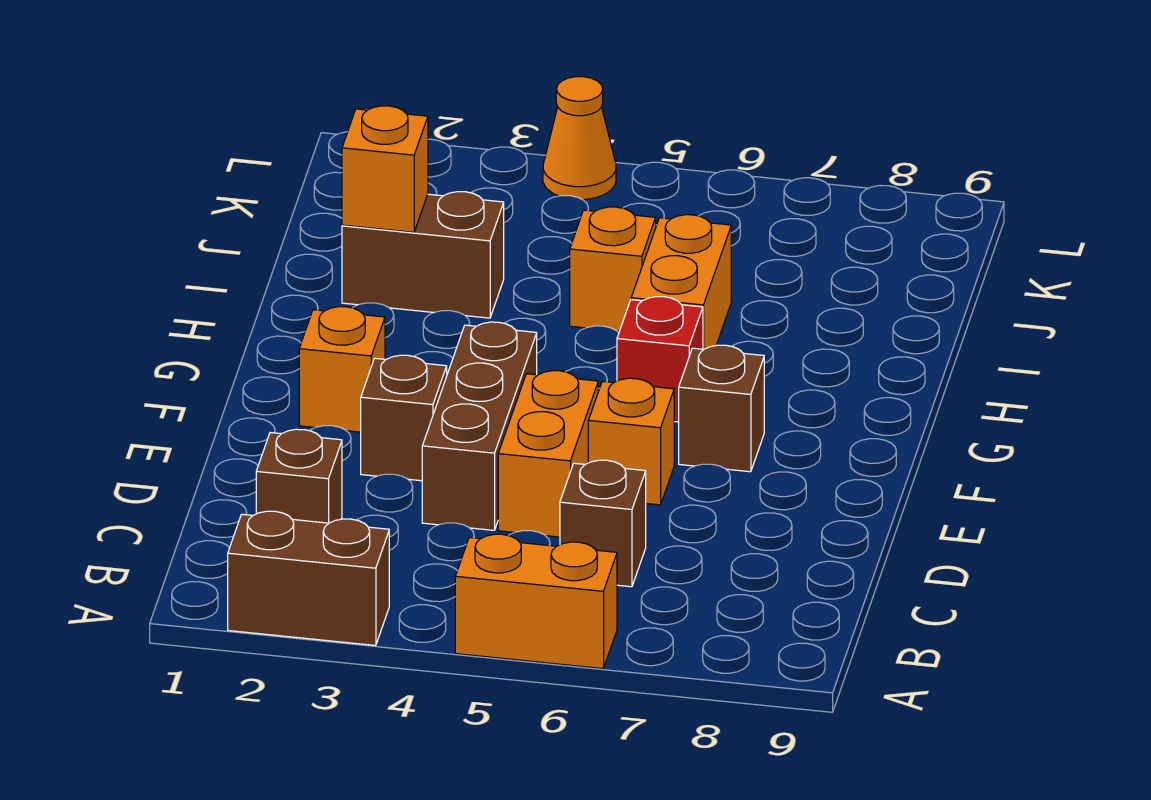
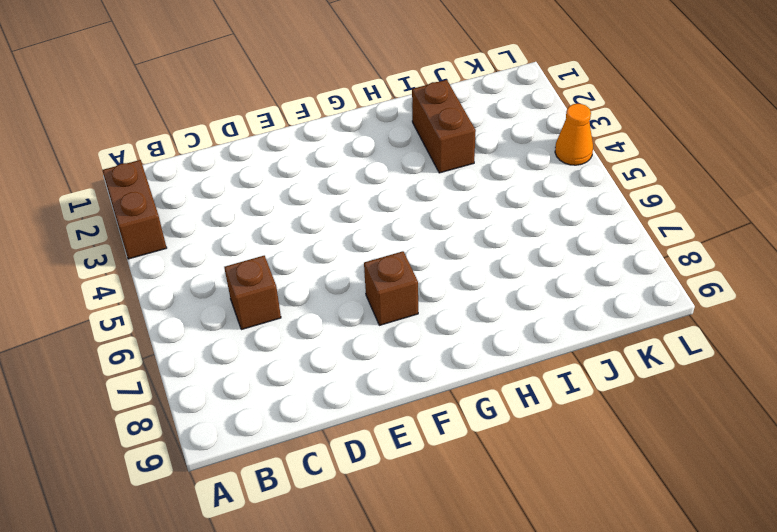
none -> orange 1x2 brick [455,534,617,669]
none -> brown 1x1 brick [256,429,342,523]
none -> brown 1x3 brick [422,322,537,530]

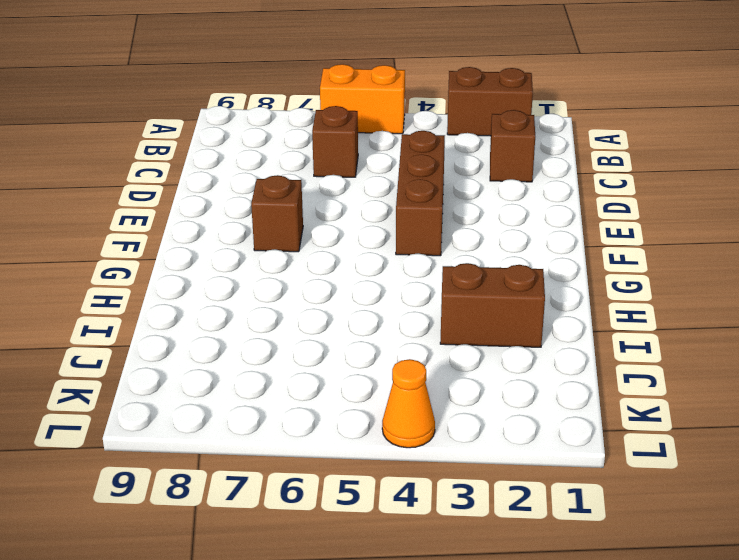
none -> orange 1x2 brick [498,371,598,537]
none -> brown 1x1 brick [361,355,447,481]
none -> orange 1x1 brick [588,378,674,505]

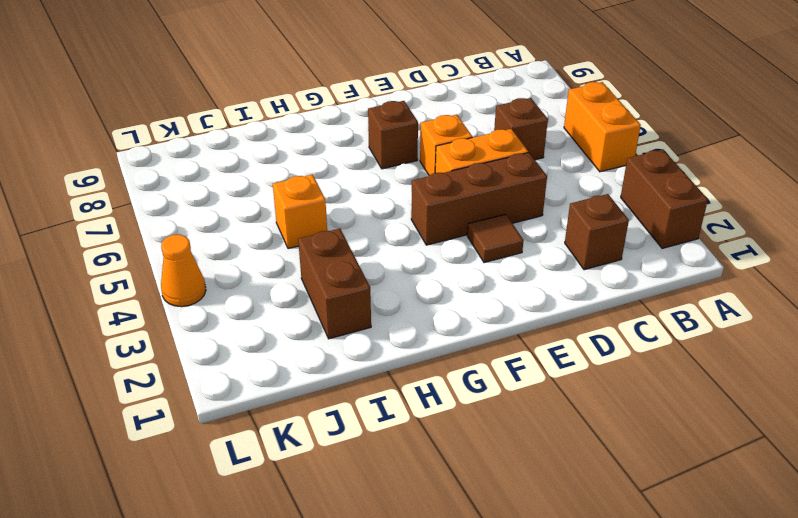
brown 1x1 tile [467,214,524,263] -> brown 1x1 brick [361,355,447,481]
none -> orange 1x1 brick [299,307,385,432]
none -> red 1x1 brick [617,297,703,422]
none -> orange 1x2 brick [631,215,731,349]

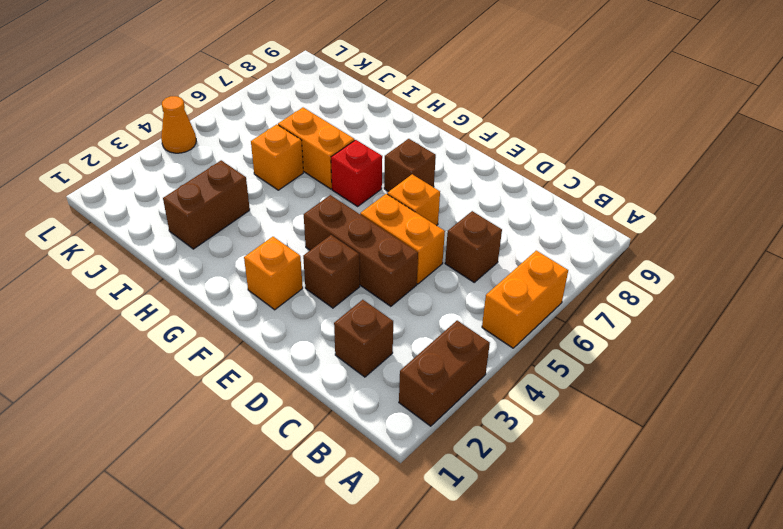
none -> orange 1x1 brick [342,106,428,232]

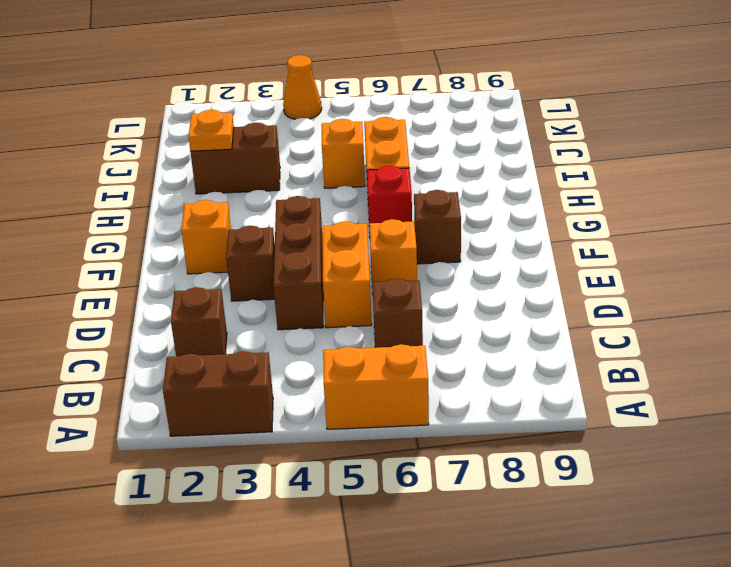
orange 1x1 plate [189,110,234,151] -> orange 1x1 brick [342,106,428,232]

